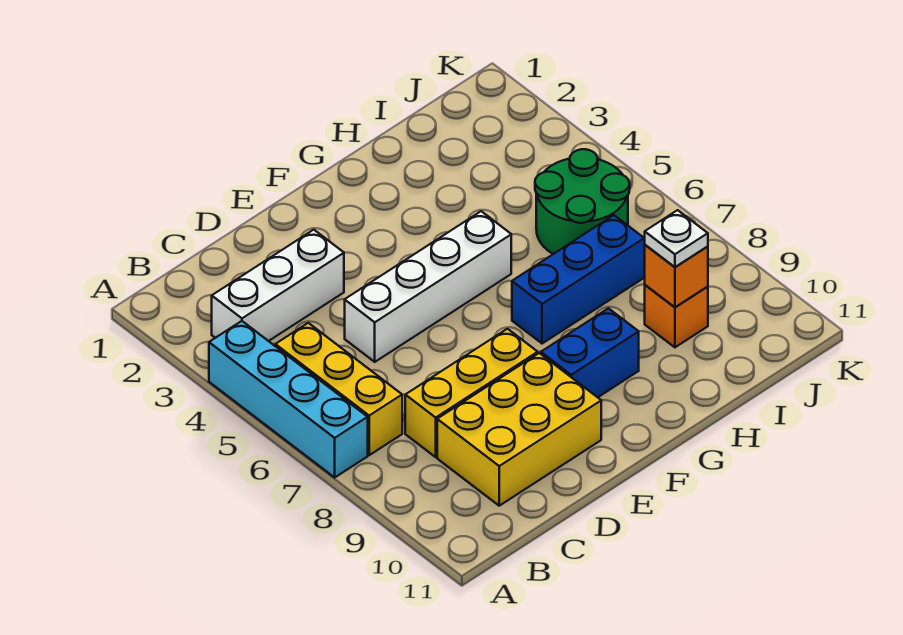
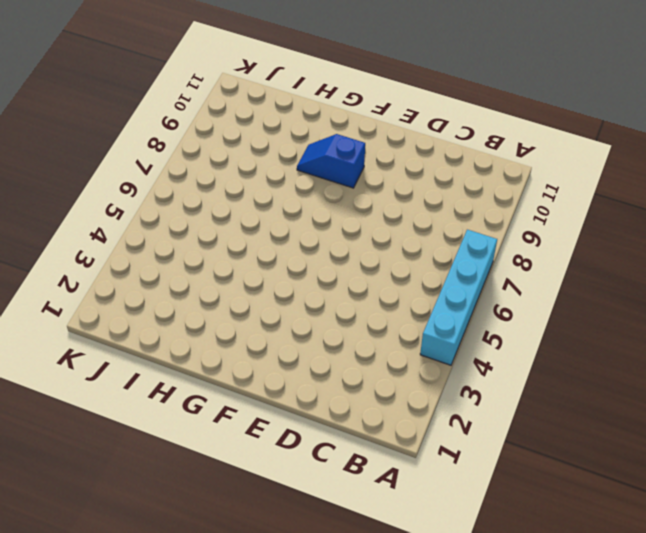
blue 1x2 slope [297,134,365,188] -> blue 1x2 brick [541,308,639,397]
none -> white 1x3 brick [212,230,344,341]
none -> yellow 1x3 brick [275,323,402,455]
none -> yellow 1x3 brick [405,329,538,457]

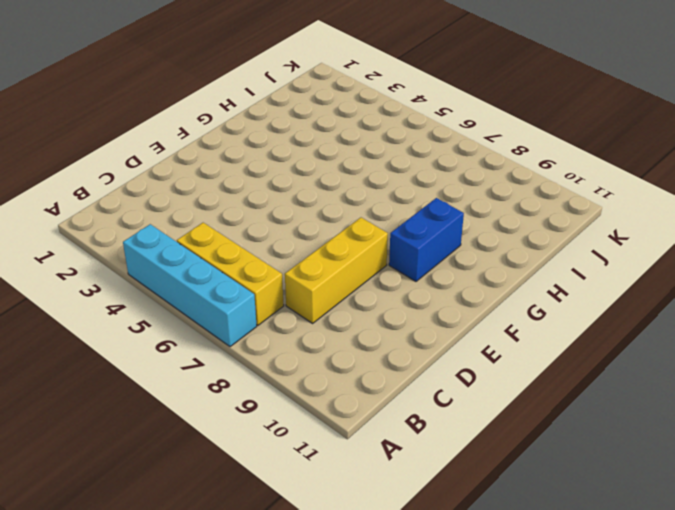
none -> white 1x3 brick [212,230,344,341]
none -> yellow 2x3 brick [437,353,601,506]
none -> white 1x4 brick [345,211,511,362]

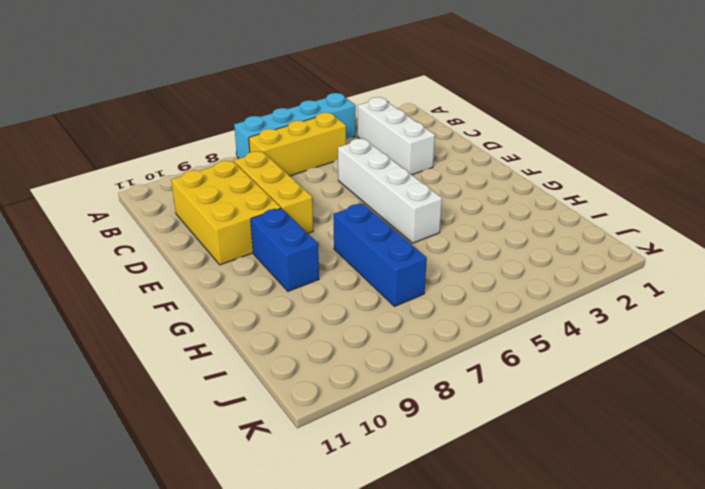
none -> green 2x2 round brick [535,149,630,254]
none -> orange 1x1 brick [645,285,708,347]
none -> orange 1x1 brick [644,245,708,307]

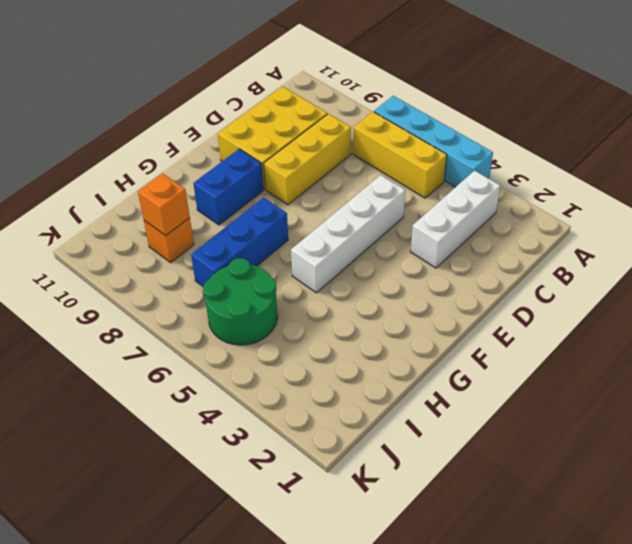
none -> white 1x1 plate [644,210,708,267]

